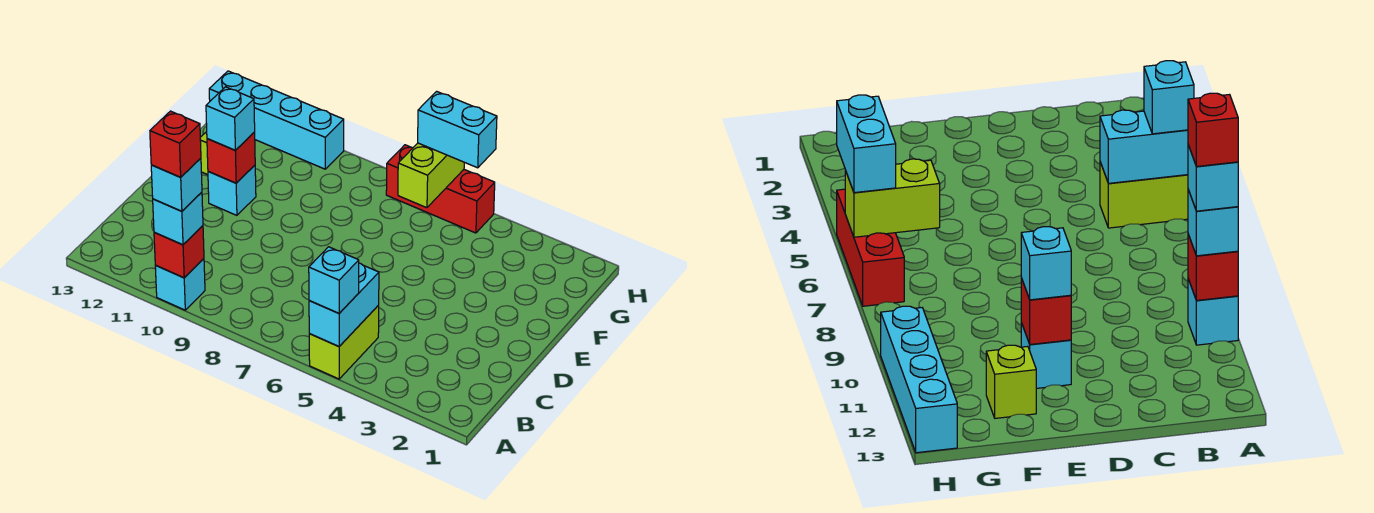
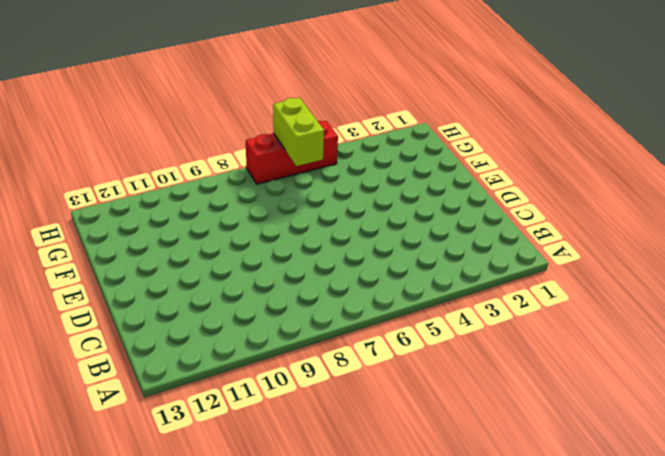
none -> lime 1x2 brick [309,305,379,379]
none -> cyan 1x1 brick [155,259,205,310]
none -> cyan 1x1 brick [208,165,256,215]

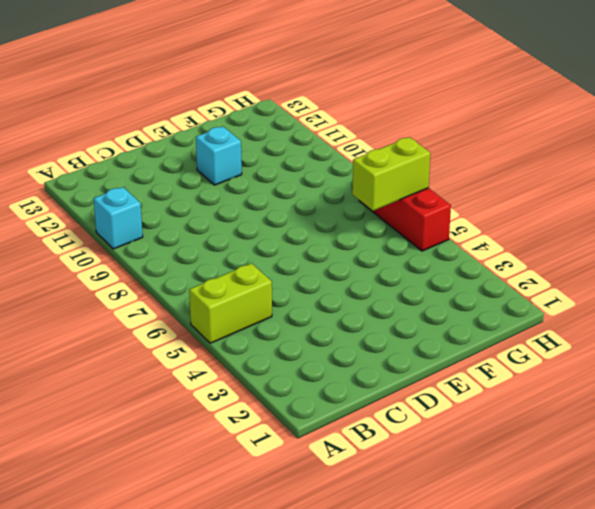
none -> lime 1x1 brick [986,345,1036,418]
none -> cyan 1x4 brick [209,71,344,169]
none -> cyan 1x2 brick [309,263,379,346]

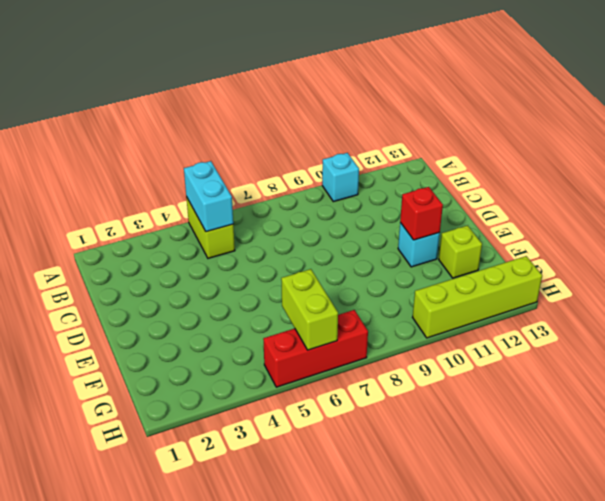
lime 1x4 brick [413,256,542,338] -> cyan 1x4 brick [209,71,344,169]
none -> red 1x1 brick [154,226,204,278]
none -> cyan 1x1 brick [309,247,359,313]
none -> cyan 1x1 brick [153,192,203,245]

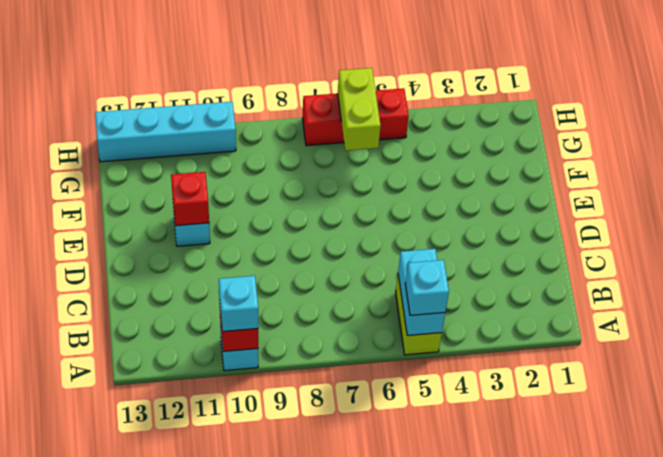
none -> lime 1x1 brick [986,345,1036,418]
none -> cyan 1x1 brick [206,87,255,150]
none -> cyan 1x2 brick [418,91,497,168]

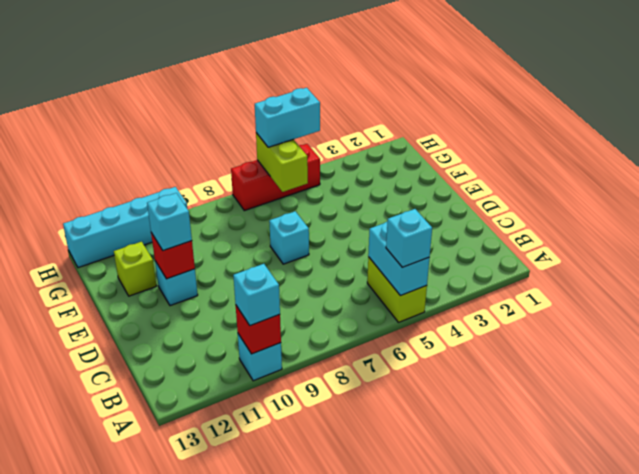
cyan 1x1 brick [269,211,309,264] -> cyan 1x1 brick moved to [151,158,202,211]
none -> red 1x1 brick [150,111,201,177]

